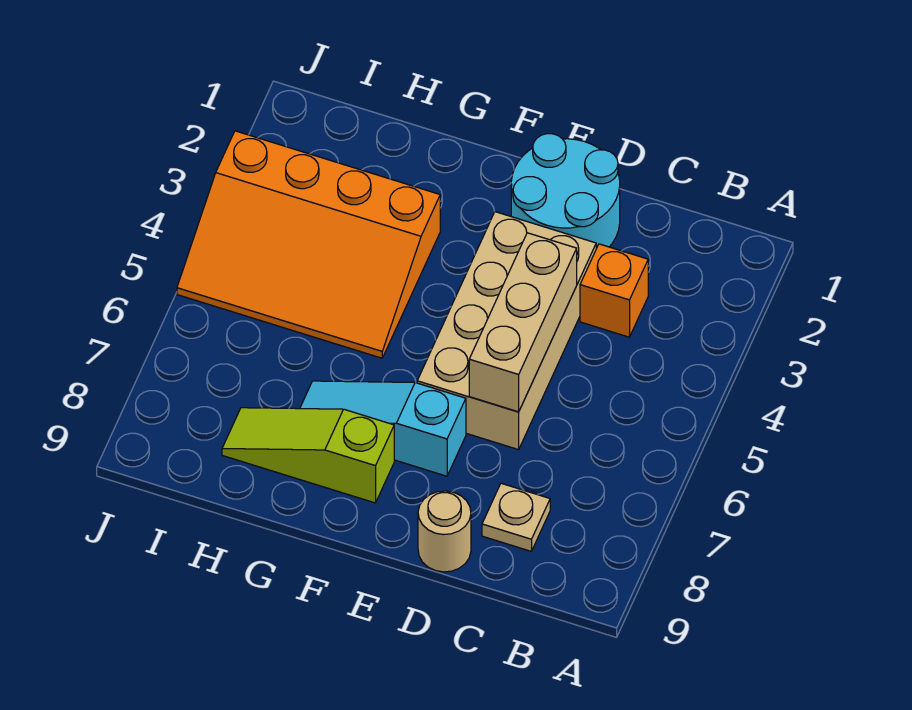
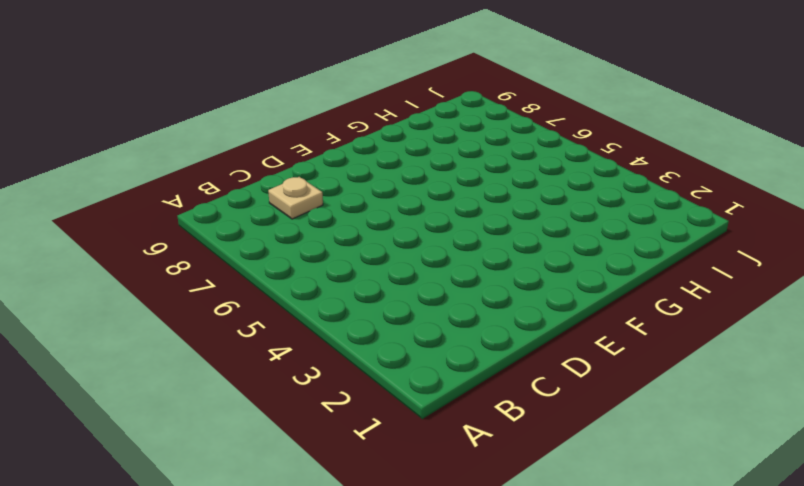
none -> orange 1x1 brick [580,244,648,337]
none -> cyan 2x2 round brick [511,134,620,248]

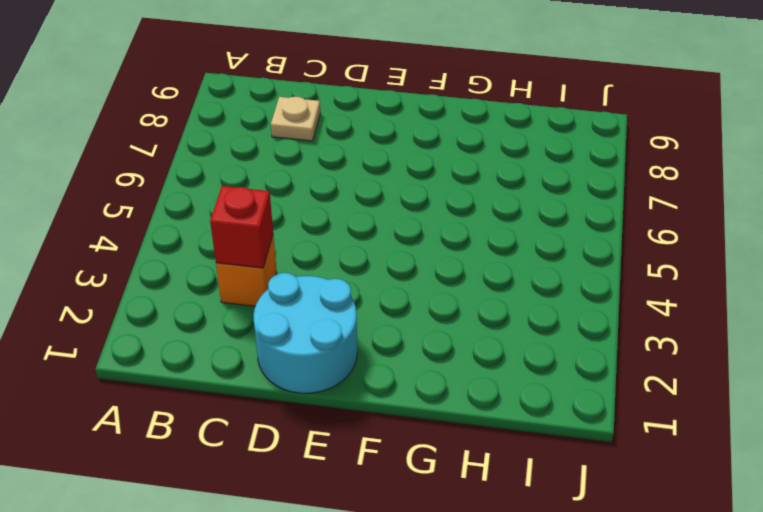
red 1x1 brick [210,186,273,268] -> none
none -> tan 2x4 brick [417,212,596,450]
none -> tan 1x1 round brick [418,491,471,572]

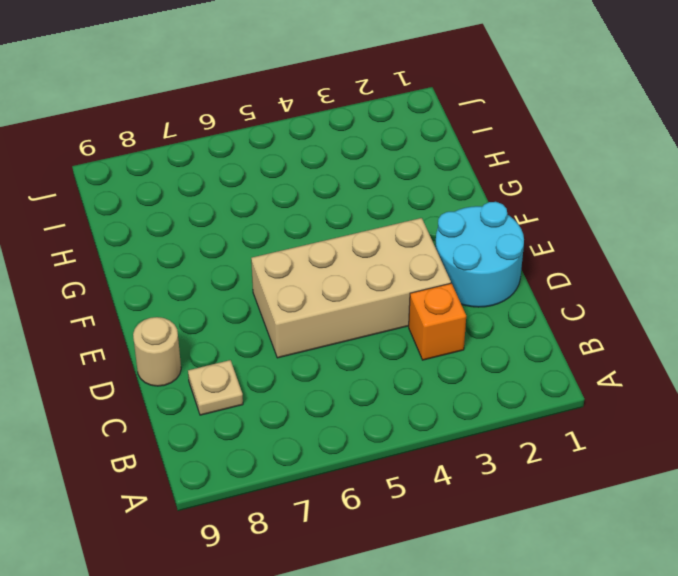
none -> cyan 1x3 slope [300,381,466,476]
none -> lime 1x3 slope [222,408,394,503]

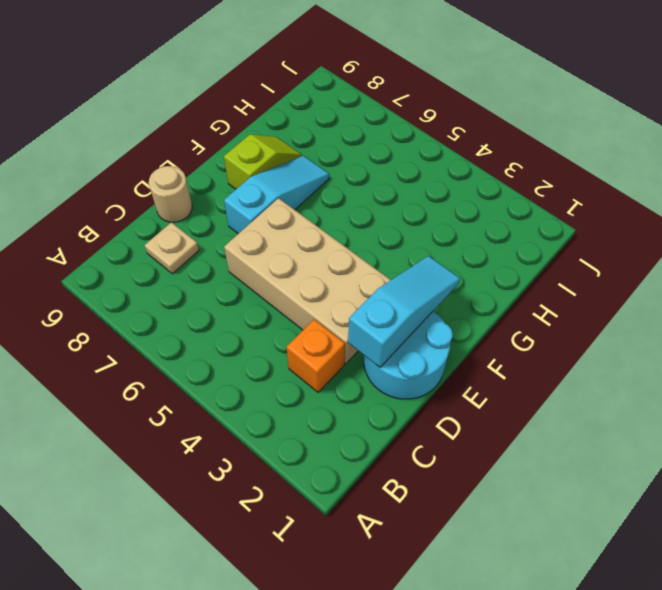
cyan 1x3 slope [348,256,460,367] -> none
lime 1x2 slope [224,134,302,189] -> lime 1x3 slope [222,408,394,503]
none -> orange 3x4 slope [177,131,440,358]
none -> tan 1x3 brick [469,233,577,412]

